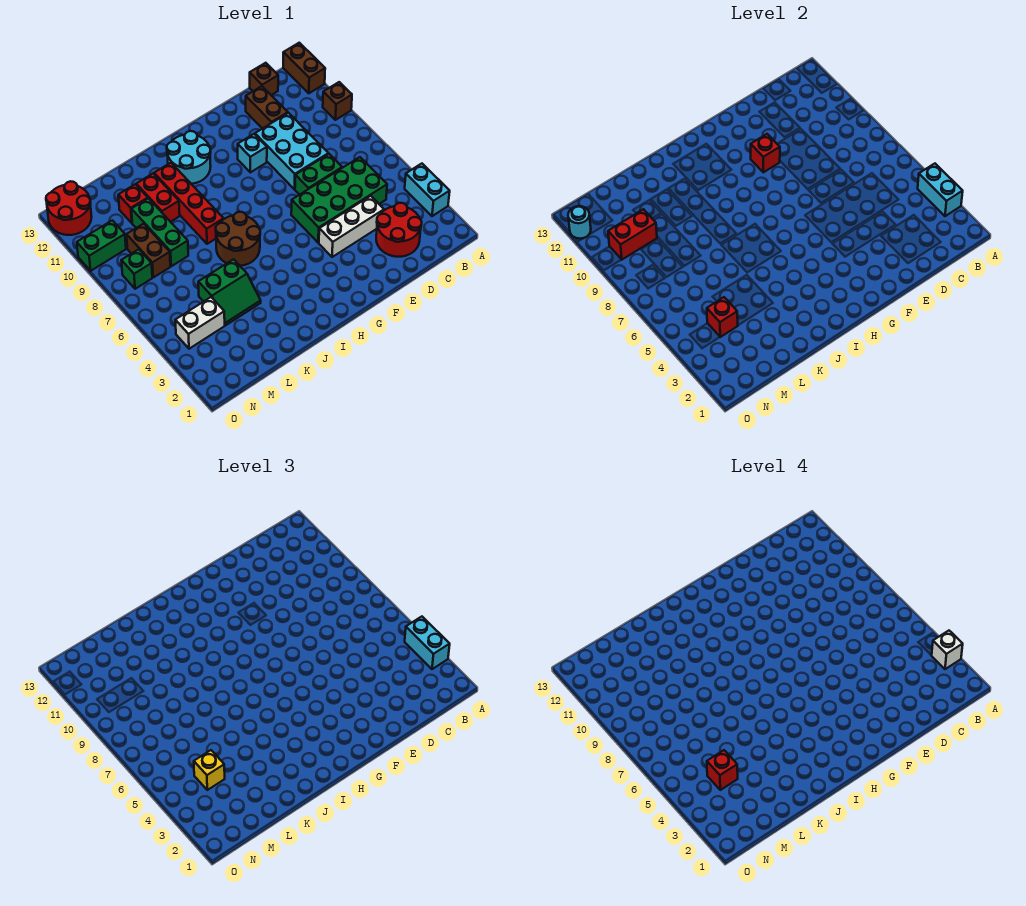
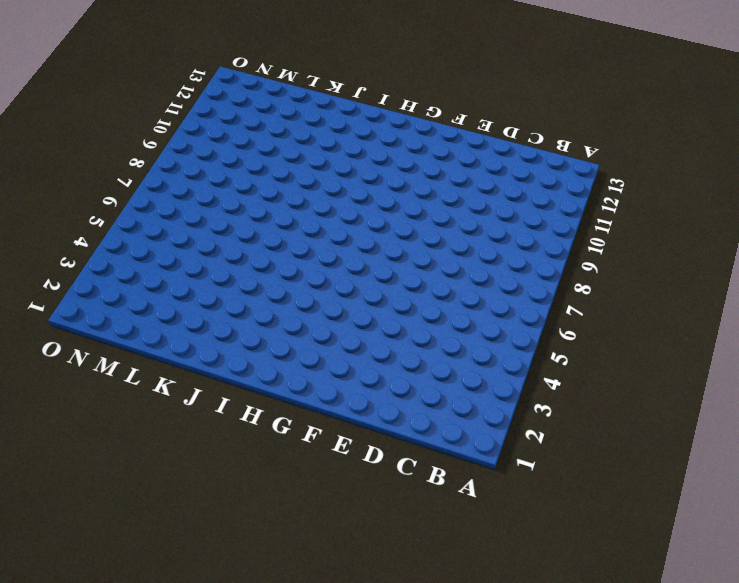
none -> cyan 1x2 brick [405,164,450,216]
none -> brown 1x1 brick [323,82,352,120]
none -> brown 1x2 brick [283,43,325,93]
none -> red 2x2 round brick [376,203,422,257]

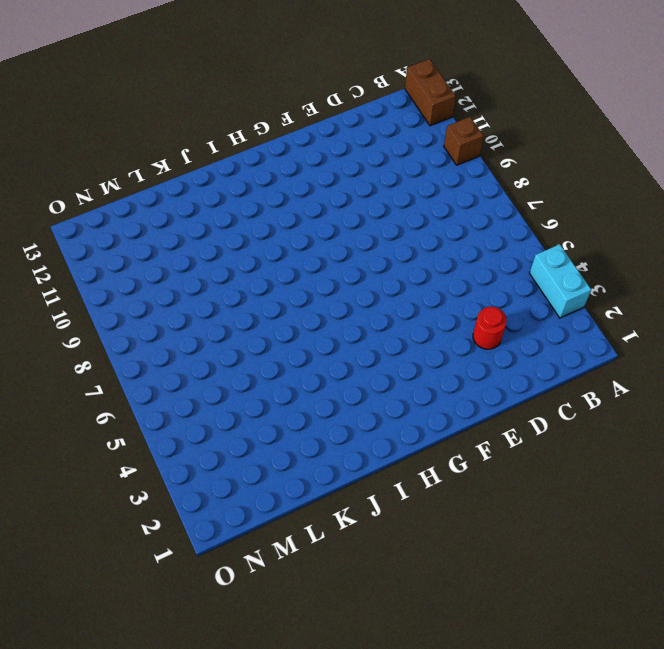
red 1x1 round brick [473,307,507,349] -> red 2x2 round brick [376,203,422,257]
none -> green 2x4 brick [291,157,387,243]
none -> brown 1x1 brick [250,63,278,95]
none -> white 1x3 brick [319,196,384,257]
none -> green 1x2 brick [295,154,342,195]

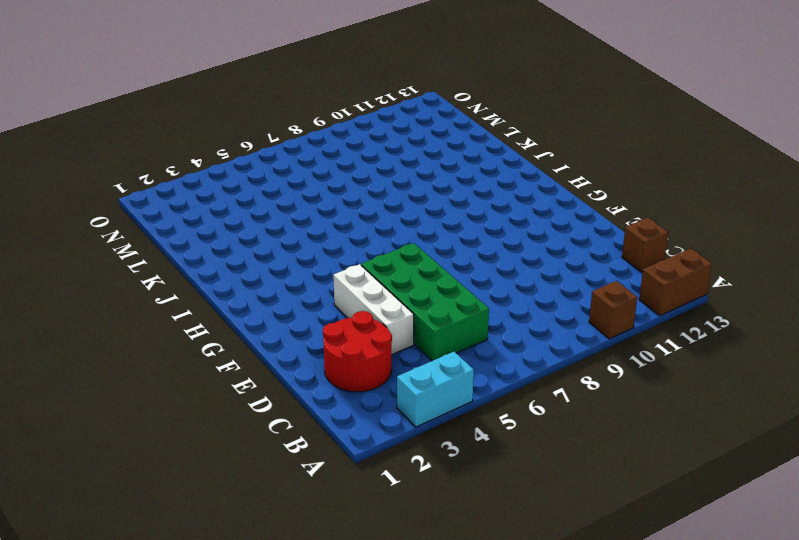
none -> green 1x2 brick [295,154,342,195]
none -> cyan 2x3 brick [255,113,328,189]
none -> brown 1x2 brick [246,86,288,129]
none -> cyan 1x1 brick [238,134,267,172]

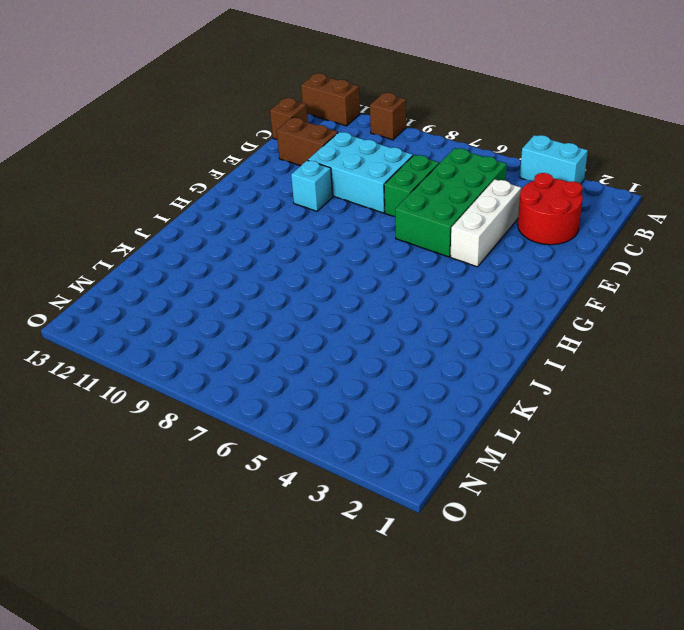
none -> cyan 2x2 round brick [167,131,211,184]
none -> brown 2x2 round brick [216,212,260,266]
none -> red 1x4 brick [154,163,224,244]
none -> green 2x2 slope [198,259,261,325]

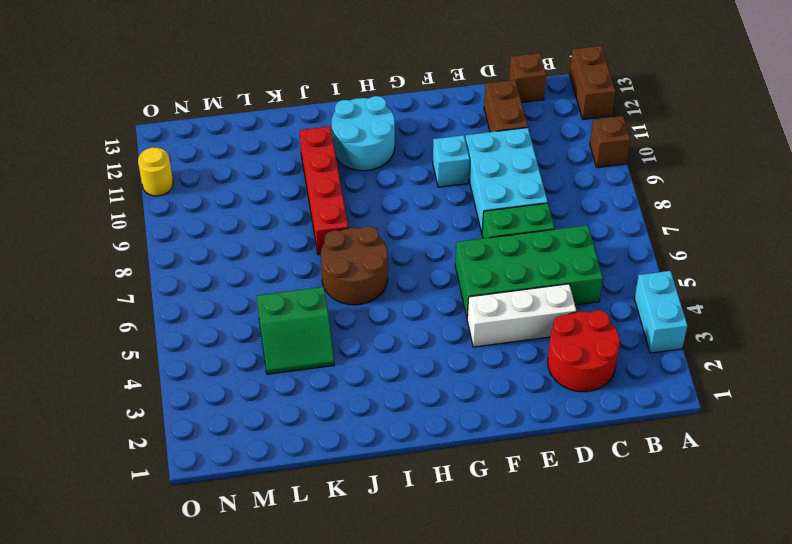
yellow 1x1 round brick [138,147,173,196] -> none
none -> red 1x2 brick [136,174,180,222]
none -> green 1x3 brick [131,198,188,266]
none -> red 1x1 brick [118,184,148,223]
none -> white 1x2 brick [175,297,225,349]

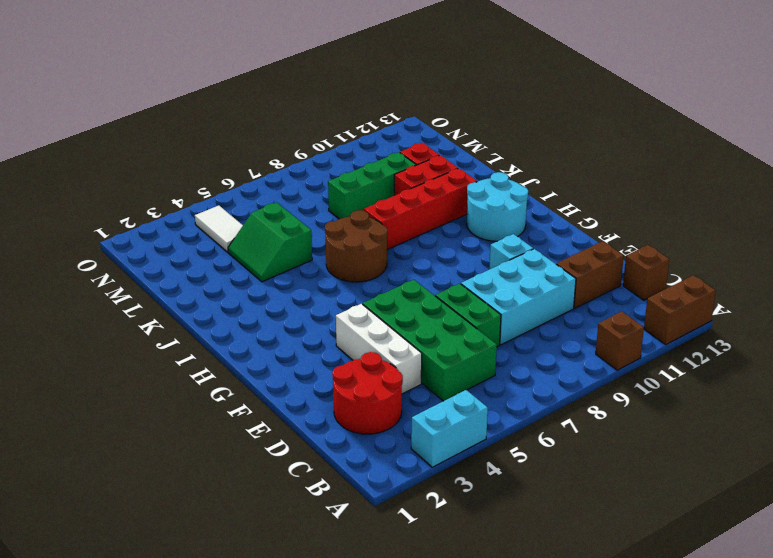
white 1x2 tile [195,206,243,252] -> white 1x2 brick [175,297,225,349]
none -> brown 1x2 brick [126,224,170,277]
none -> green 1x1 brick [121,249,152,289]
none -> green 1x2 brick [77,220,126,271]
none -> red 2x2 round brick [46,181,92,235]

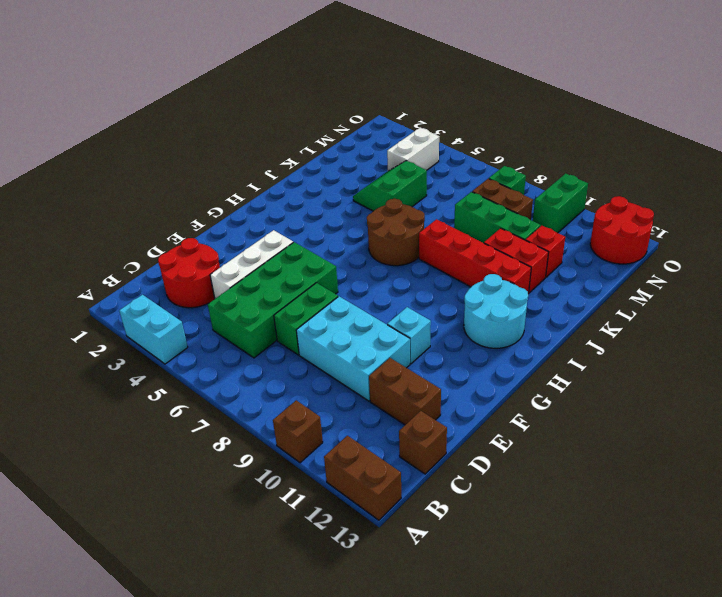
none -> cyan 1x2 brick [918,164,963,216]
none -> red 1x1 brick [751,134,780,172]
none -> red 1x1 brick [707,297,738,337]
none -> red 1x2 brick [608,209,657,259]

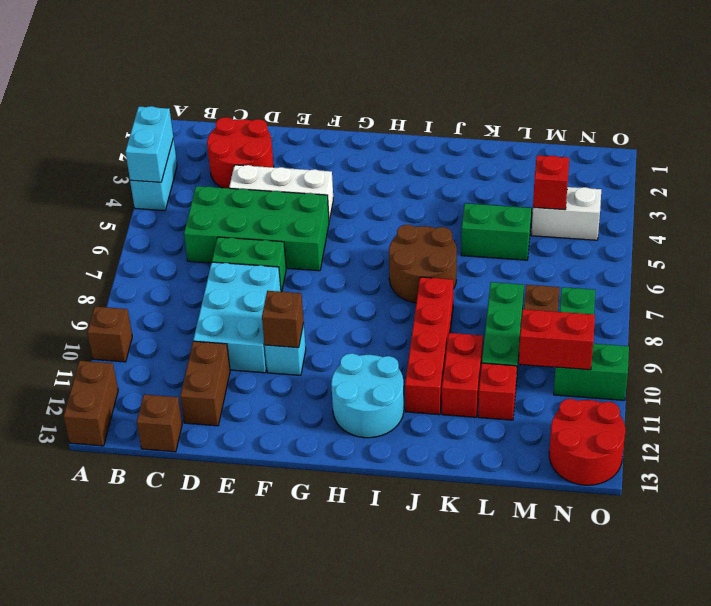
brown 1x1 brick [262,291,304,348] -> red 1x1 brick [751,134,780,172]
none -> cyan 1x1 round brick [568,206,591,239]
none -> cyan 1x2 brick [405,617,450,669]
none -> yellow 1x1 brick [194,750,225,790]
none -> white 1x1 brick [931,631,963,669]

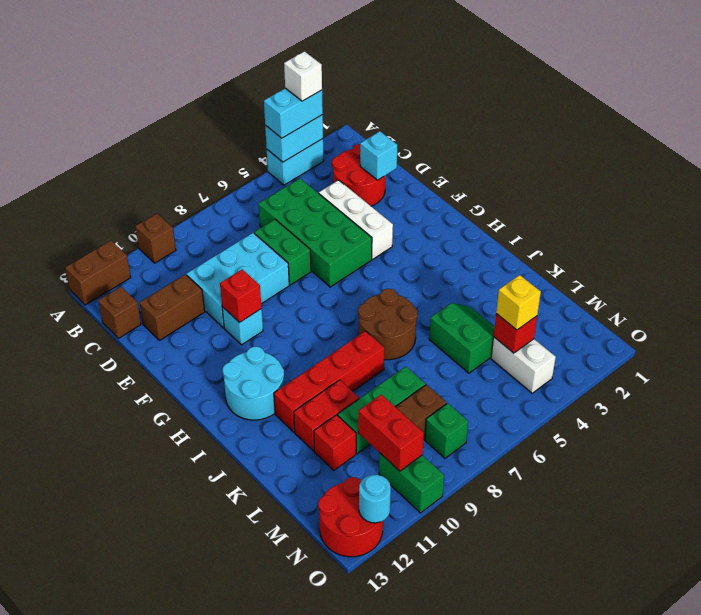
cyan 1x1 brick [360,131,397,180] -> none
none -> red 1x1 brick [707,750,738,790]

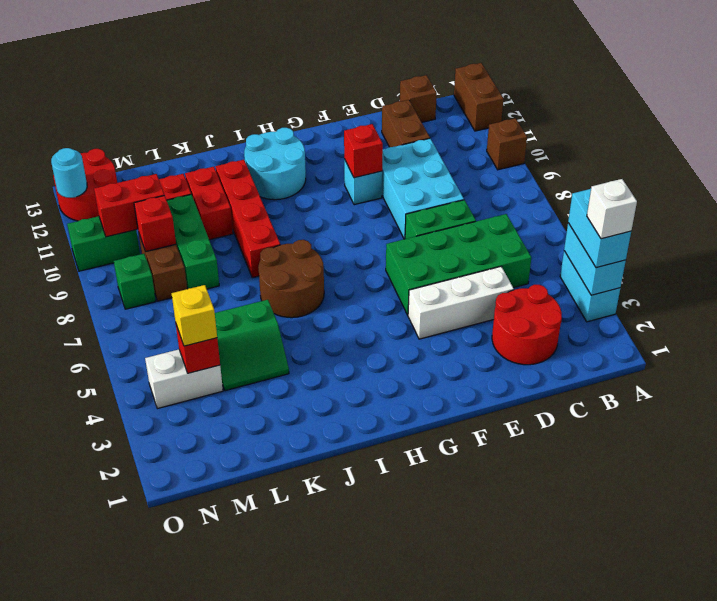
red 1x1 brick [134,196,176,251] -> red 1x1 brick moved to [707,750,738,790]

